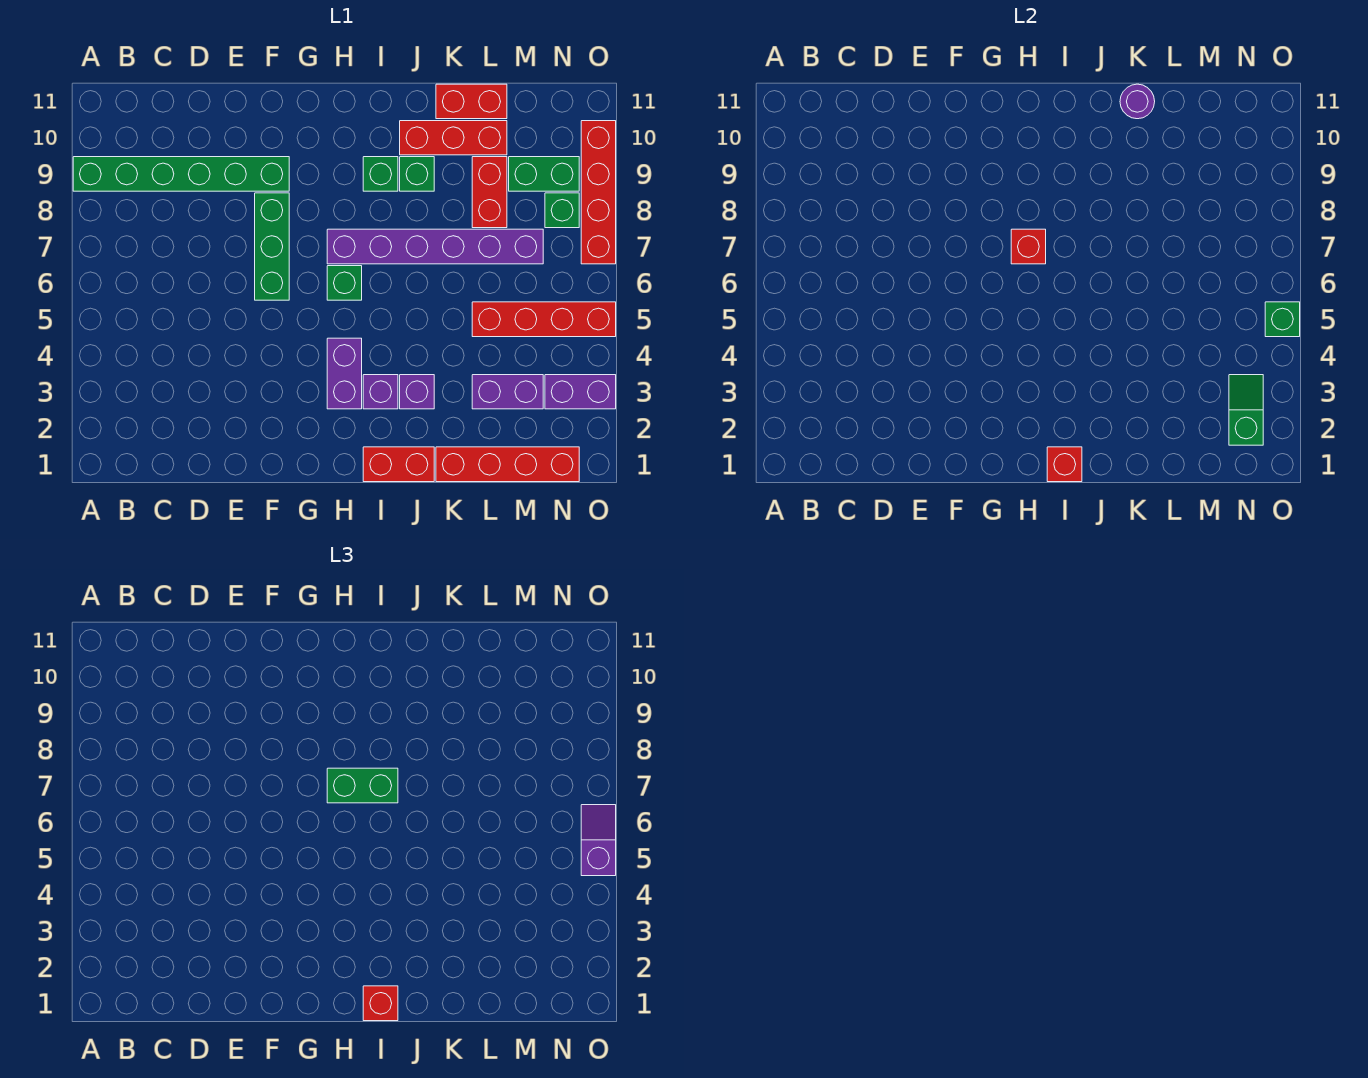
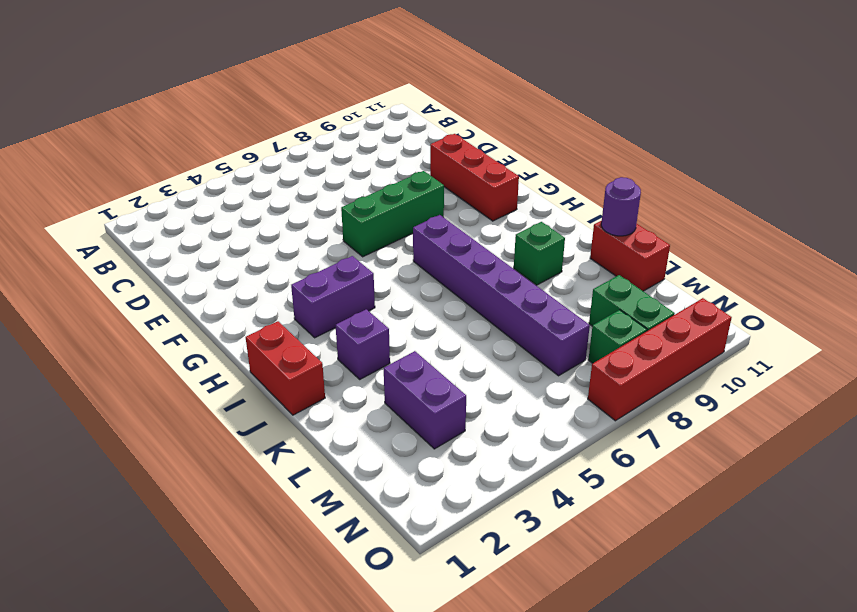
red 1x3 brick [430,134,519,221] -> red 1x3 brick moved to [400,121,507,155]
none -> green 1x6 brick [73,157,289,191]
none -> green 1x1 brick [327,266,362,300]
none -> purple 1x1 brick [363,375,398,409]

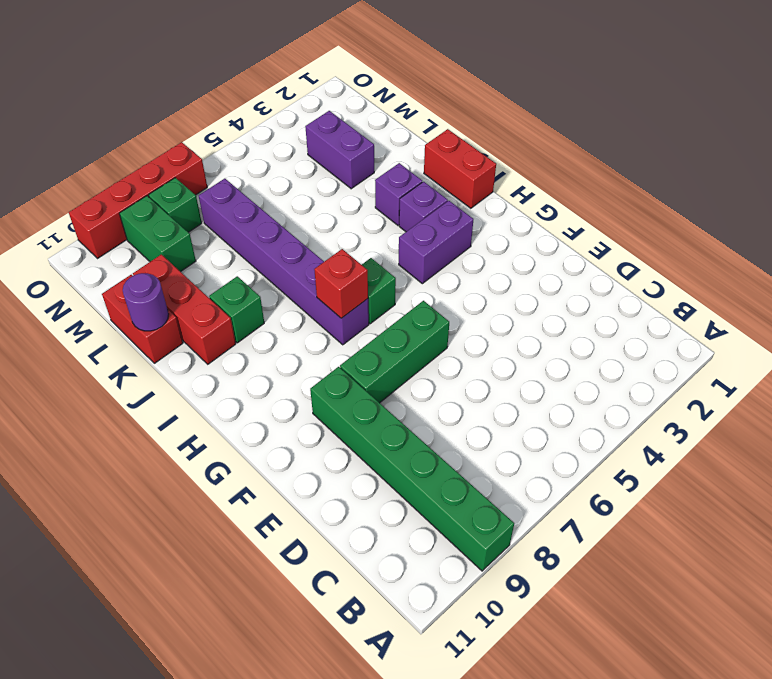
none -> green 1x1 brick [363,157,398,191]
none -> red 1x4 brick [436,447,579,482]
none -> red 1x4 brick [472,302,616,337]

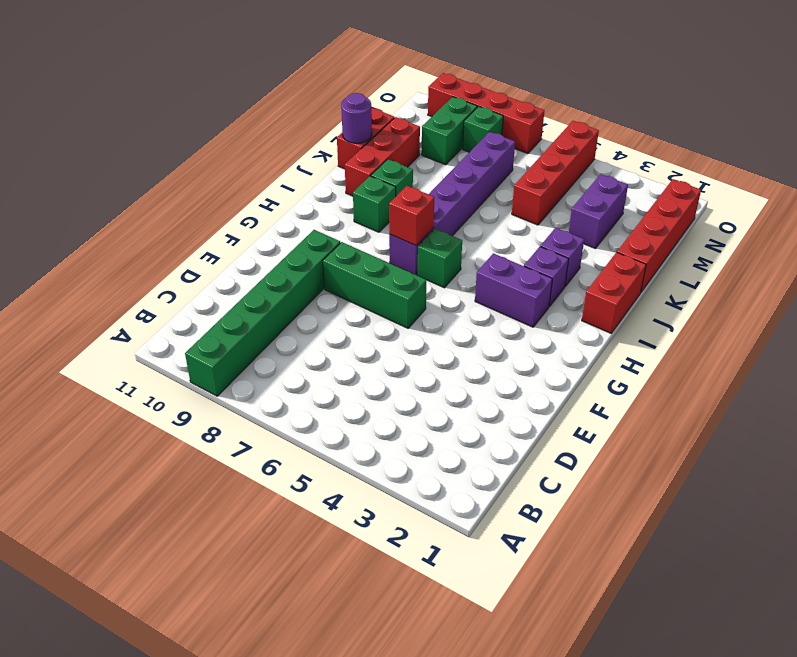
none -> red 1x2 brick [472,157,507,228]
none -> purple 1x2 brick [545,375,616,409]
none -> red 1x1 brick [1047,447,1082,482]

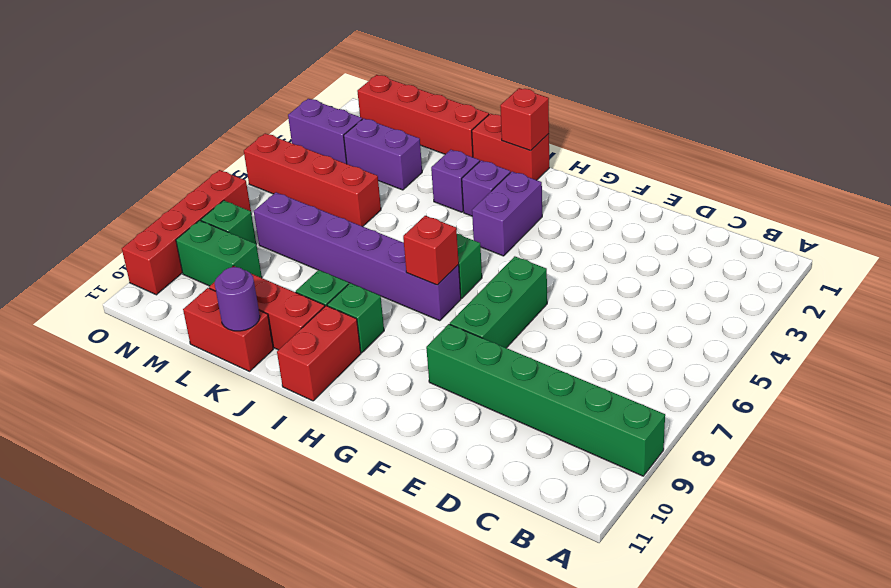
red 1x2 brick [277,306,361,401] -> red 1x2 brick moved to [472,157,507,228]
none -> green 1x2 slope [1229,375,1263,445]
none -> green 1x1 brick [1265,302,1300,337]
none -> green 1x2 brick [327,768,398,803]

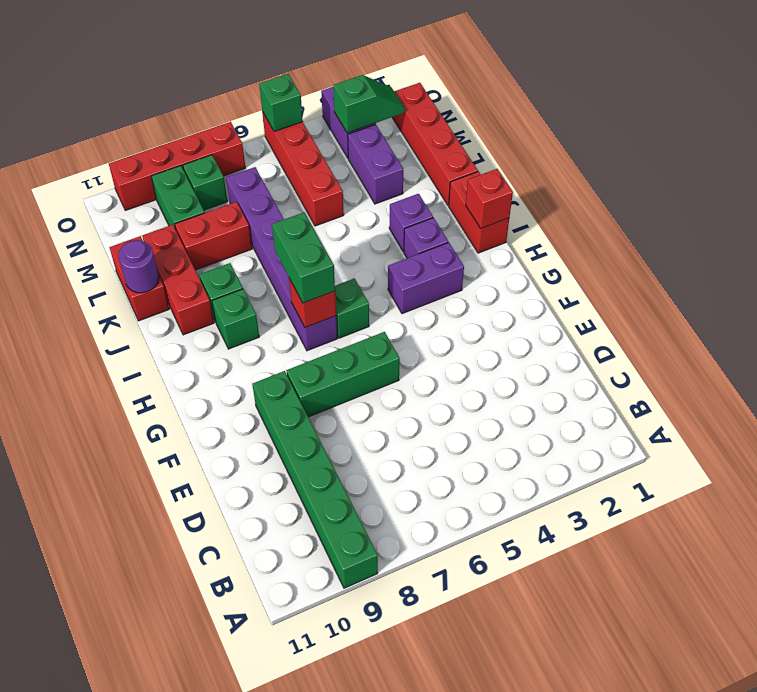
green 1x2 slope [333,75,405,133] -> green 1x2 slope turned to [1229,375,1263,445]
none -> red 1x1 brick [363,986,398,1021]
none -> purple 1x2 slope [581,805,616,876]

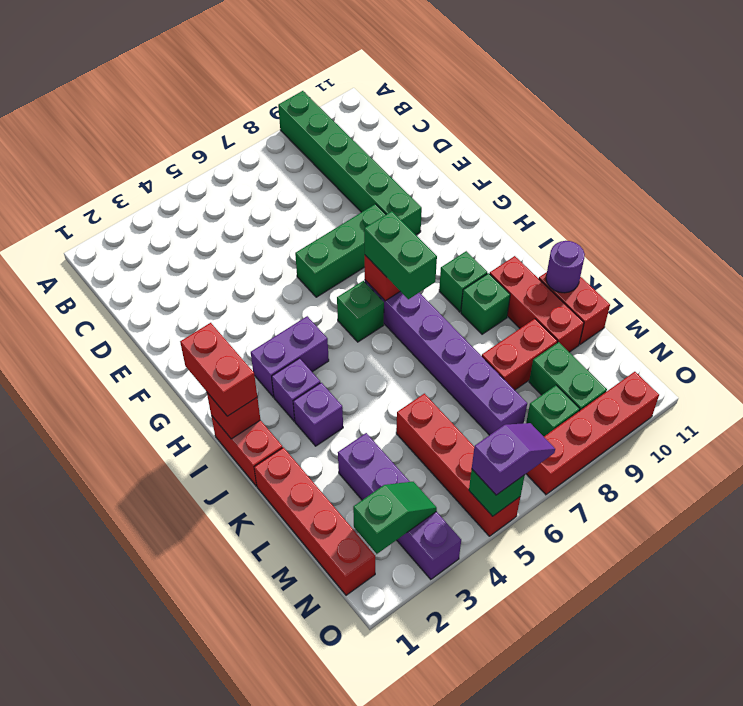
red 1x2 brick [180,323,257,416] -> red 1x1 brick [363,986,398,1021]

